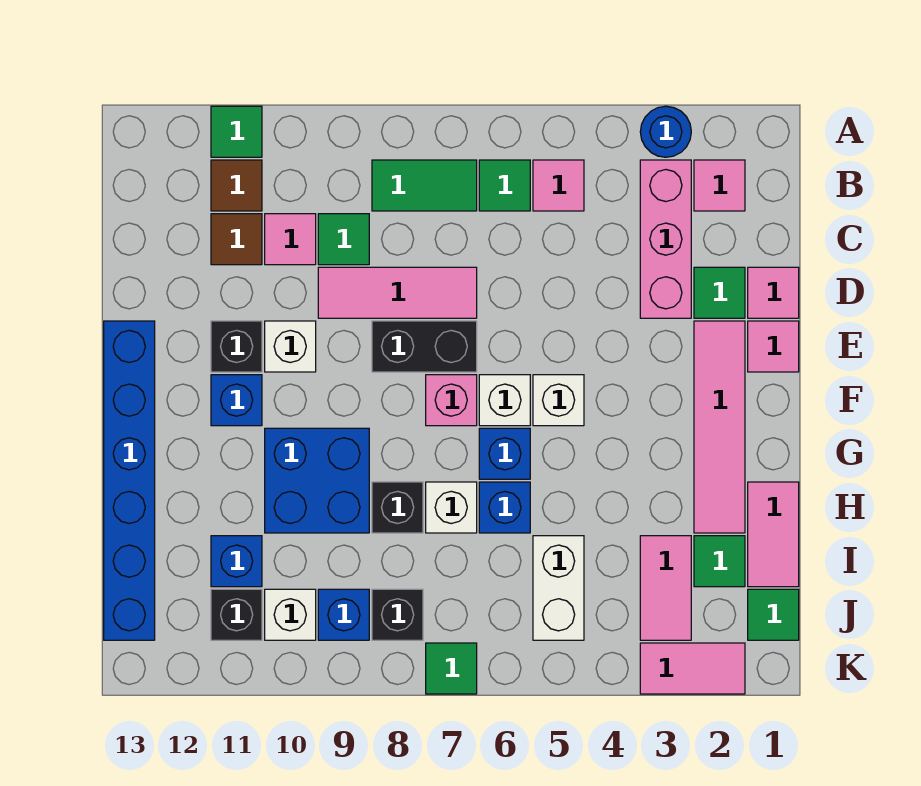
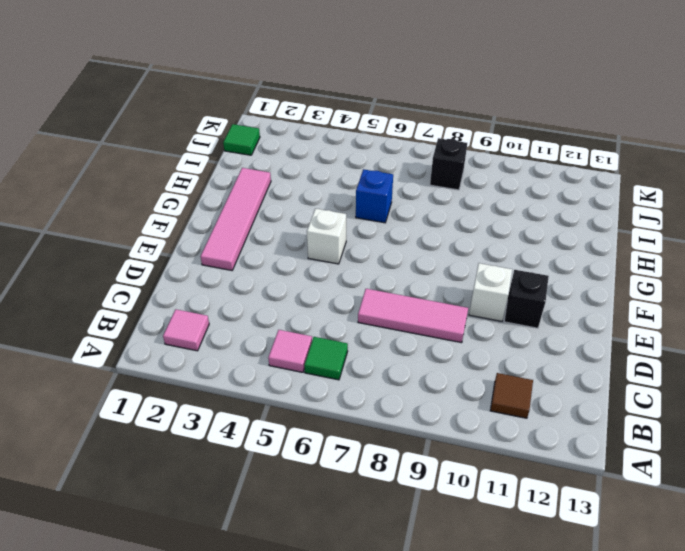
none -> blue 1x1 round brick [640,106,691,157]
none -> green 1x1 tile [211,106,262,157]
none -> pink 1x3 brick [640,160,691,318]
none -> green 1x2 tile [372,160,477,211]

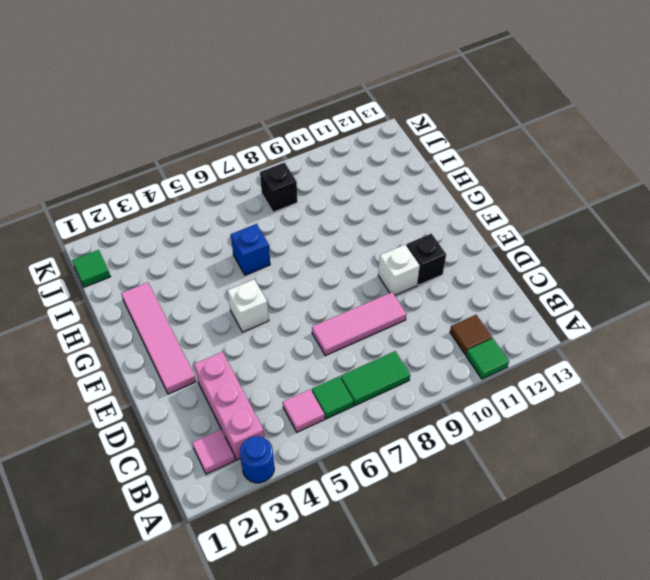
none -> green 1x1 tile [318,214,369,265]
none -> pink 1x1 tile [265,214,316,265]
none -> brown 1x1 tile [211,214,262,265]
none -> pink 1x1 tile [748,267,799,318]

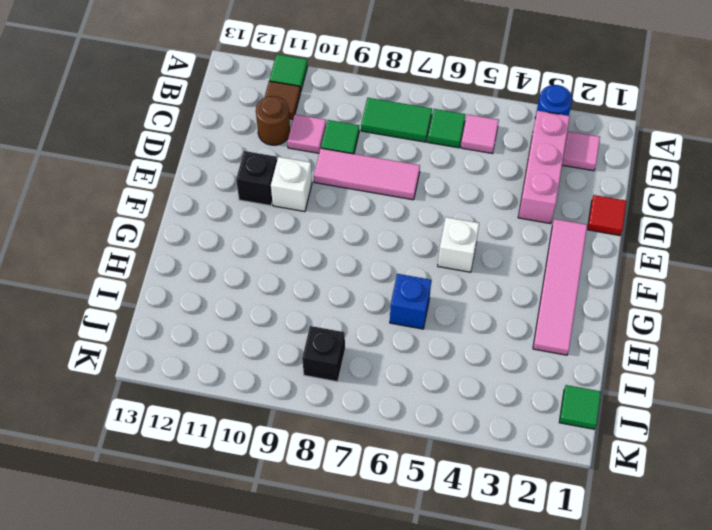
brown 1x1 round brick [256,96,290,145] -> brown 1x1 tile [211,214,262,265]
red 1x1 tile [587,195,626,236] -> pink 1x1 tile [748,267,799,318]
none -> green 1x1 tile [694,267,745,318]
none -> pink 1x1 tile [748,321,799,372]
none -> black 1x2 brick [372,321,477,372]
none -> blue 1x6 brick [104,321,155,640]

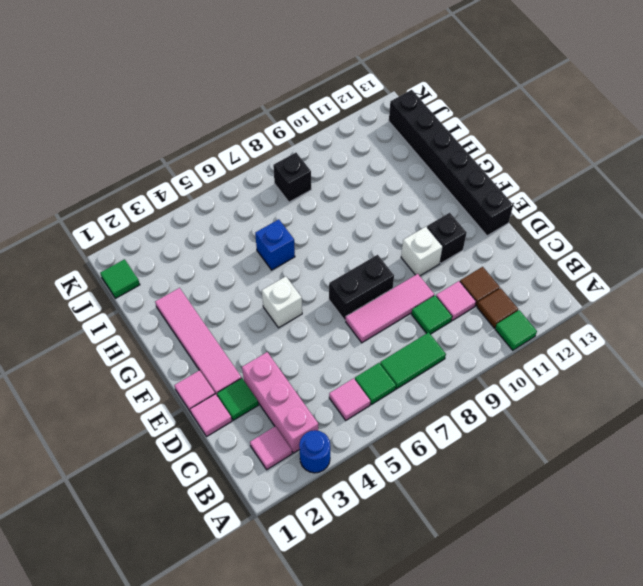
black 1x6 brick [389,90,513,236] -> blue 1x6 brick [104,321,155,640]
none -> white 1x1 brick [479,375,530,426]
none -> pink 1x1 brick [426,375,477,426]
none -> blue 1x1 brick [211,375,262,426]
none -> blue 1x1 brick [479,428,530,479]

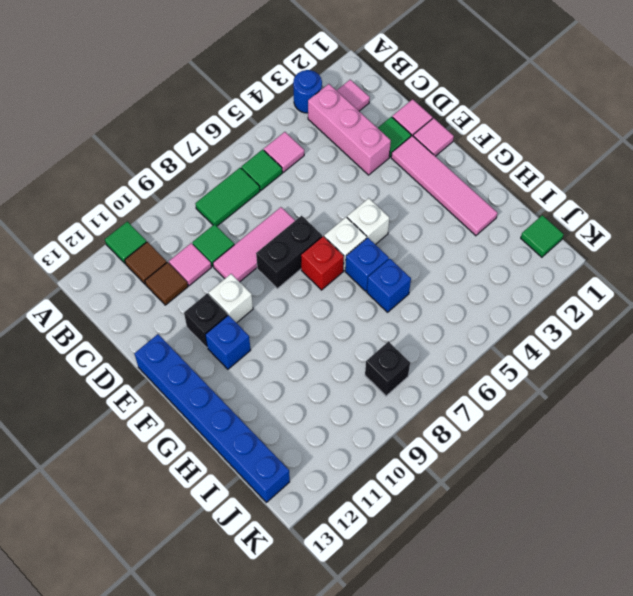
red 1x1 brick [301,236,344,290] -> pink 1x1 brick [426,375,477,426]
none -> blue 2x2 brick [265,428,369,533]
none -> pink 1x2 tile [748,482,799,587]
none -> white 1x1 brick [426,482,477,533]
none -> black 1x1 brick [372,482,423,533]

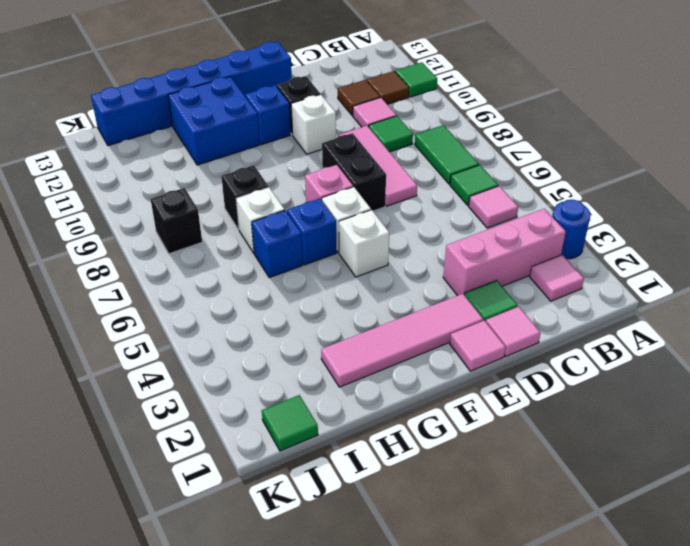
blue 2x2 brick [168,77,259,165] -> blue 2x2 brick moved to [265,428,369,533]
none -> pink 1x2 tile [748,482,799,587]
none -> green 1x1 tile [694,536,745,587]
none -> pink 1x2 tile [640,536,691,640]
none -> white 1x2 brick [533,536,584,640]

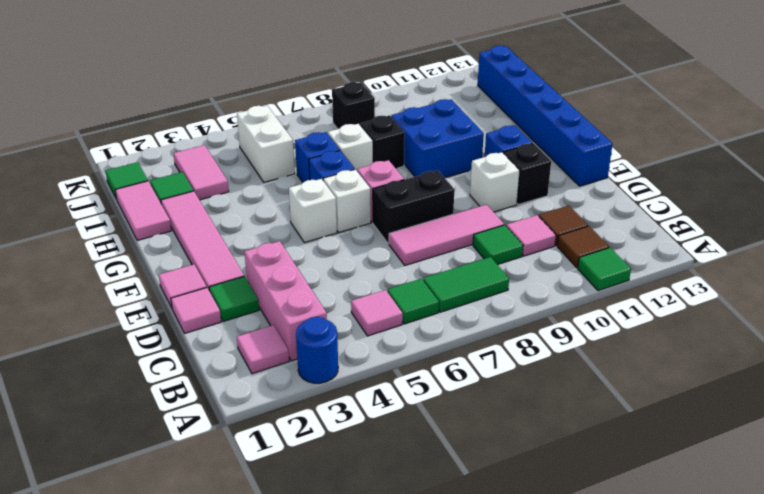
none -> blue 1x1 brick [211,536,262,587]
none -> blue 1x1 brick [318,589,369,640]
none -> white 1x1 brick [265,589,316,640]
none -> black 1x1 brick [211,589,262,640]

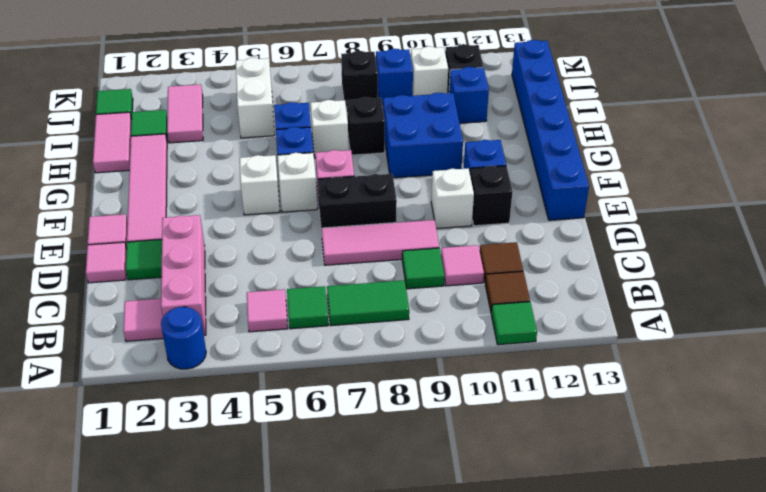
none -> pink 1x2 tile [640,643,745,694]
none -> green 1x1 tile [426,643,477,694]

